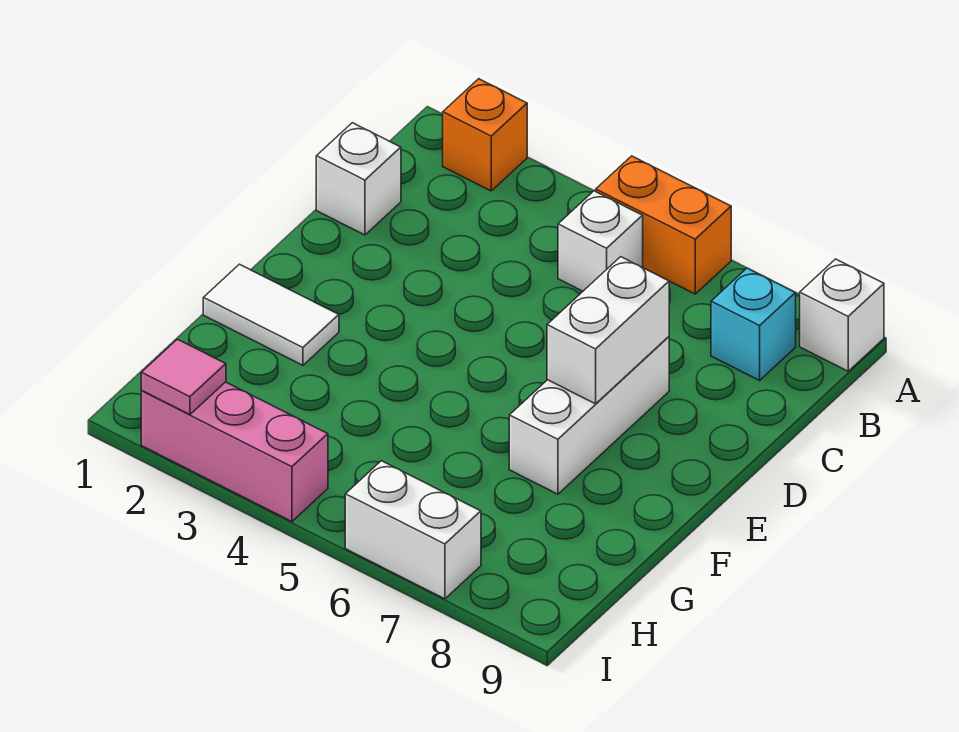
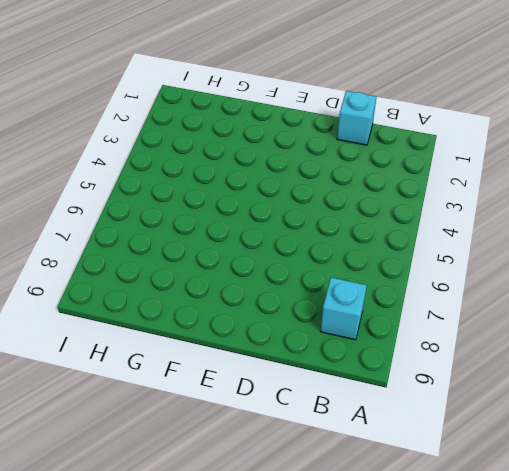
cyan 1x1 brick [337,91,376,145] -> white 1x1 brick [316,123,401,235]
none -> orange 1x1 brick [443,79,527,191]
none -> orange 1x2 brick [596,156,731,294]
none -> white 1x1 brick [800,259,884,371]

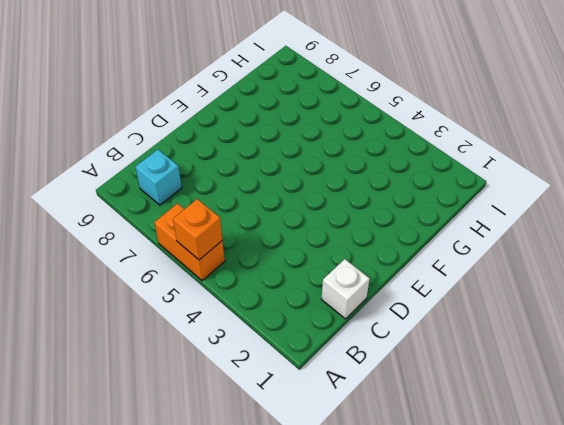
orange 1x1 brick [173,199,222,260] -> orange 1x1 brick moved to [443,79,527,191]
none -> white 1x1 brick [800,259,884,371]
none -> white 1x1 brick [558,191,643,291]
none -> white 1x3 brick [509,337,669,494]

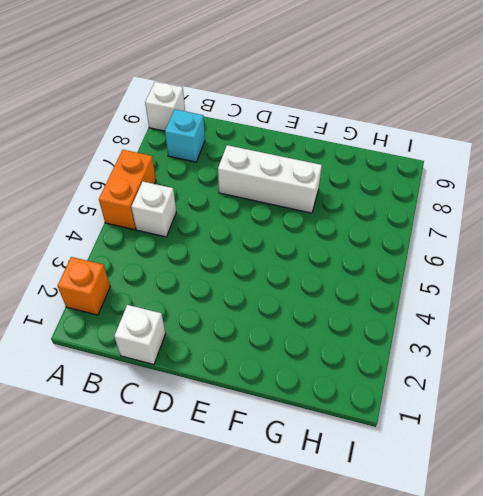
none -> white 1x2 tile [203,264,339,365]
none -> pink 1x3 brick [141,382,328,522]
none -> white 1x2 brick [345,461,481,599]

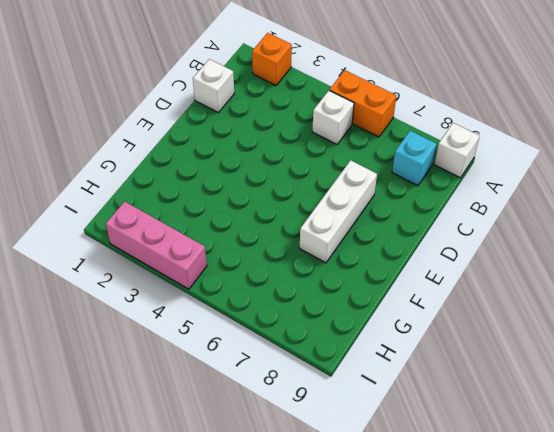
none -> white 1x2 tile [203,264,339,365]
none -> white 1x2 brick [345,461,481,599]
none -> white 1x2 brick [547,257,669,404]

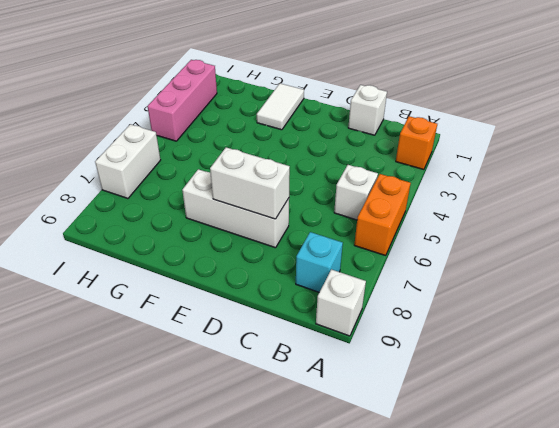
none -> pink 1x1 tile [141,339,226,415]

